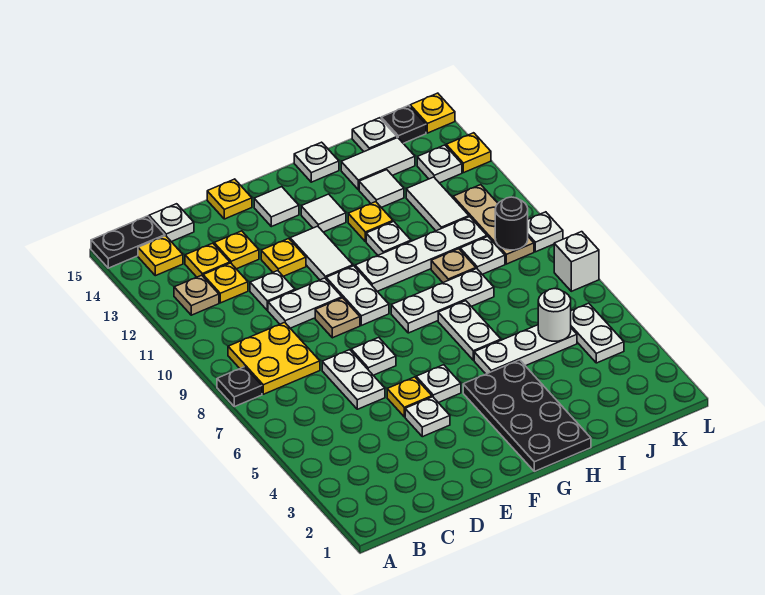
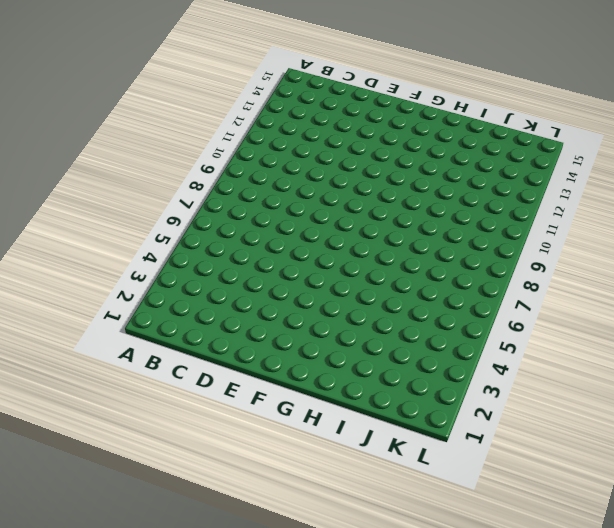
none -> black 1x1 plate [217,367,262,407]
none -> black 1x2 plate [91,216,165,268]
none -> yellow 2x2 plate [228,322,320,394]
none -> tan 1x1 plate [174,275,219,315]

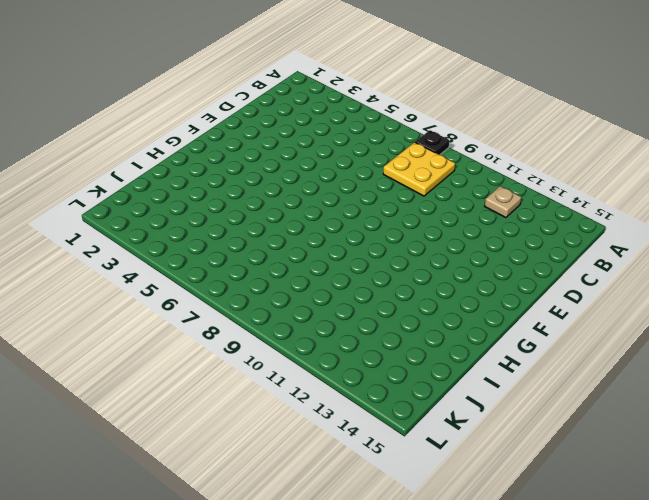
none -> black 1x2 plate [91,216,165,268]
none -> yellow 1x1 plate [138,236,183,276]
none -> yellow 1x1 plate [203,263,248,303]
none -> yellow 1x1 plate [185,243,230,277]

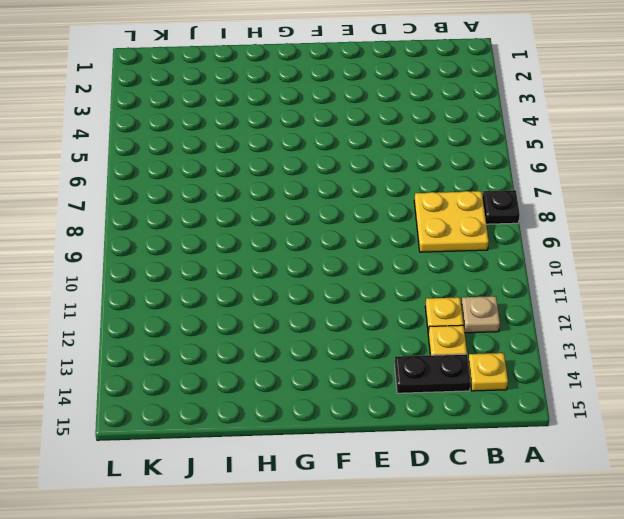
black 1x2 plate [395,354,471,393] -> black 1x2 plate moved to [91,216,165,268]
none -> white 1x1 plate [149,204,194,242]
none -> white 1x2 plate [322,350,385,409]
none -> white 1x2 plate [268,278,342,328]
none -> white 1x1 plate [250,271,295,310]

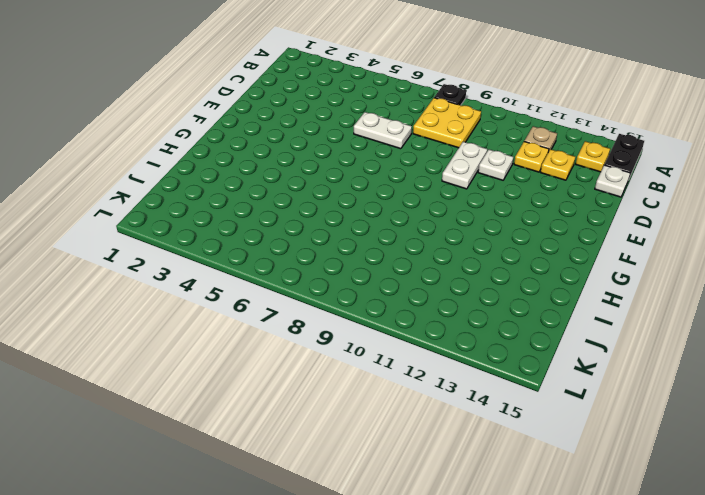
none -> yellow 1x1 plate [214,231,259,269]
none -> white 1x1 plate [405,397,450,437]
none -> yellow 1x1 plate [387,377,432,417]
none -> white 1x1 plate [351,337,396,375]

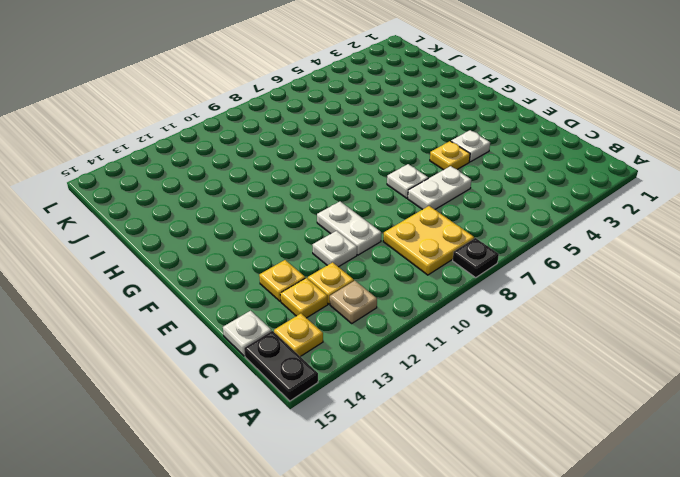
none -> tan 1x1 plate [315,298,360,338]
none -> yellow 1x1 plate [261,239,306,276]
none -> yellow 1x1 plate [207,179,252,219]
none -> white 1x1 plate [416,365,461,403]

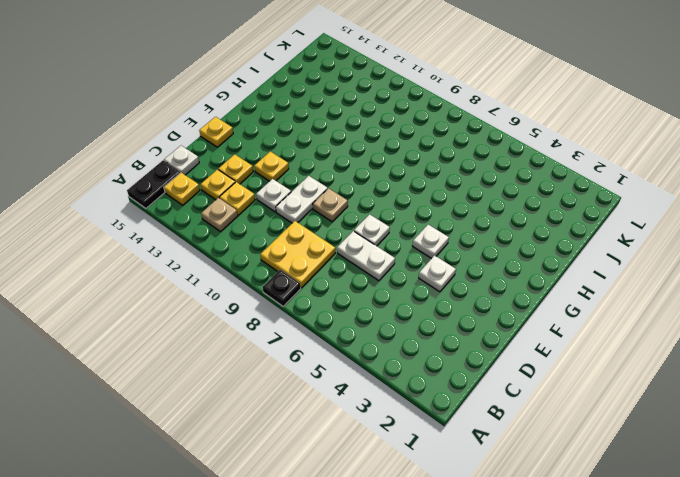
none -> yellow 1x1 plate [387,377,432,417]
none -> white 1x2 plate [326,266,389,325]
none -> white 1x2 tile [290,226,353,280]
none -> white 1x1 tile [254,187,299,227]

